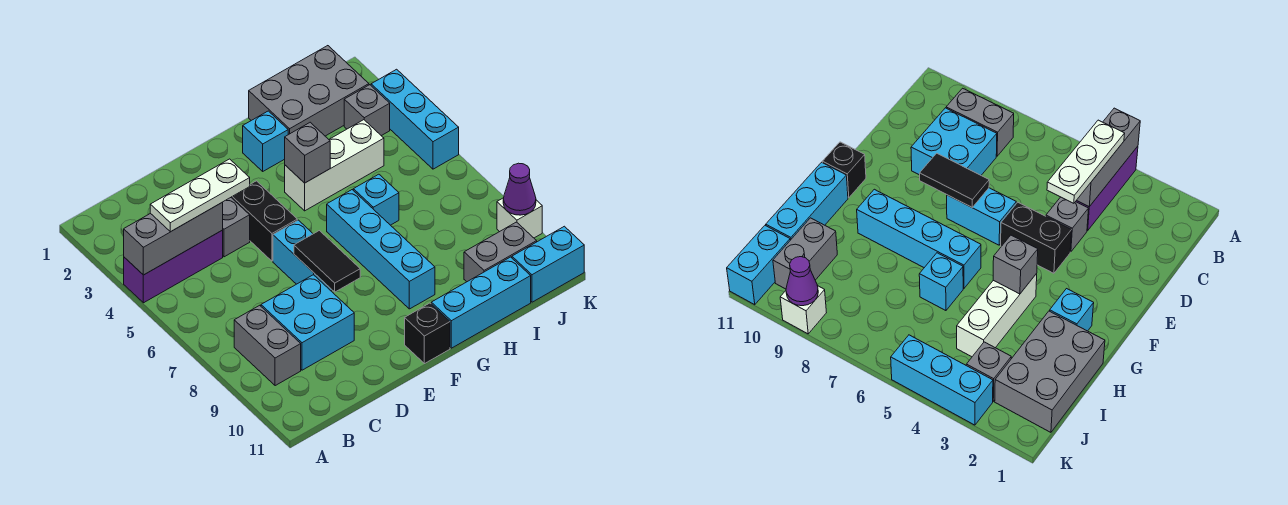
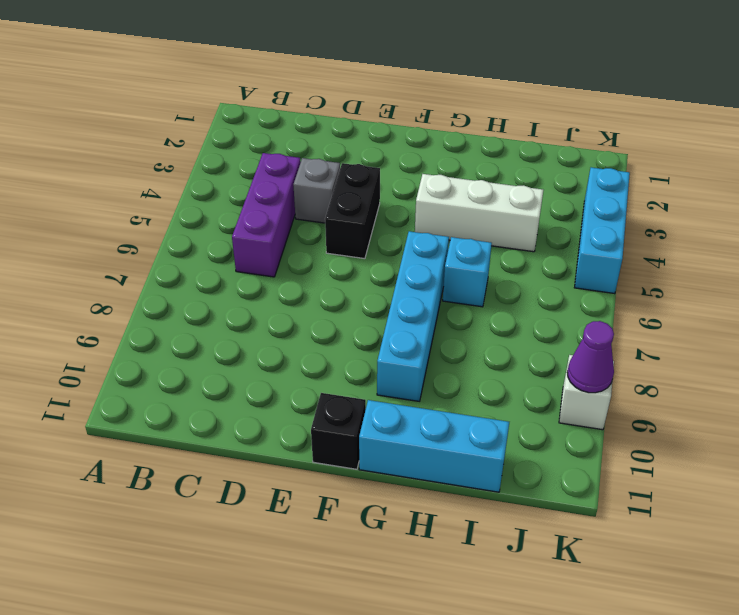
purple 1x3 brick [232,153,301,277] -> purple 1x3 brick turned to [124,230,223,303]
none -> grey 1x2 brick [234,305,301,386]
none -> cyan 2x2 brick [261,275,354,370]
none -> cyan 1x2 brick [273,220,332,291]

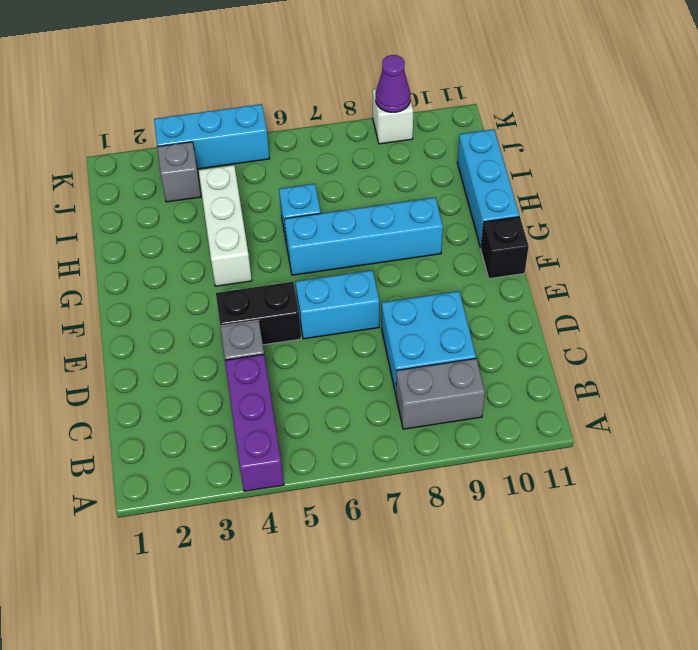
none -> cyan 1x1 brick [243,111,288,171]
none -> grey 2x3 brick [249,46,369,136]
none -> grey 1x2 brick [464,222,537,282]

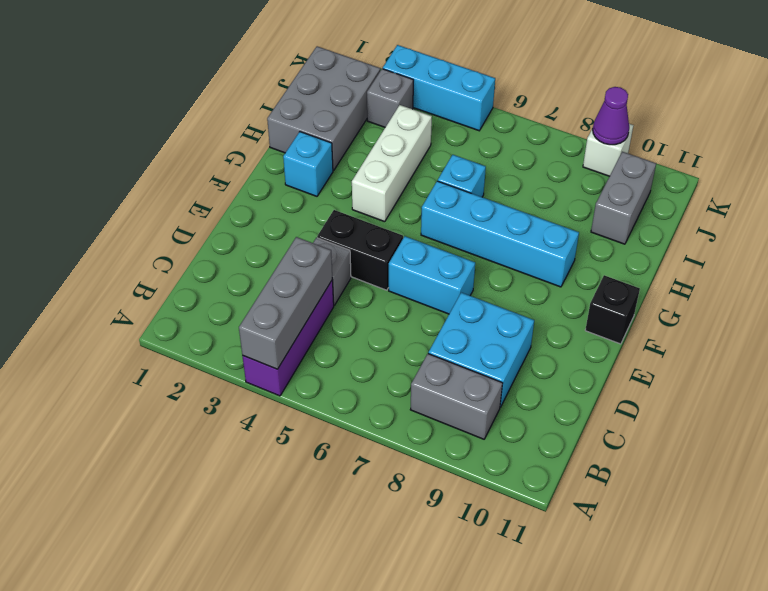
none -> cyan 1x3 brick [431,257,531,348]
none -> cyan 1x2 brick [512,226,584,302]
none -> black 1x2 tile [294,231,360,292]

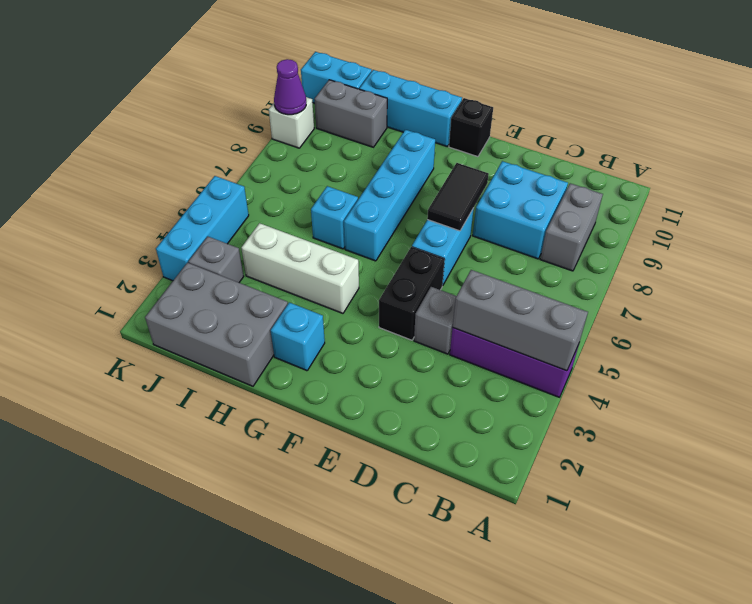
none -> grey 1x1 brick [285,122,330,183]
none -> white 1x3 plate [150,159,250,232]

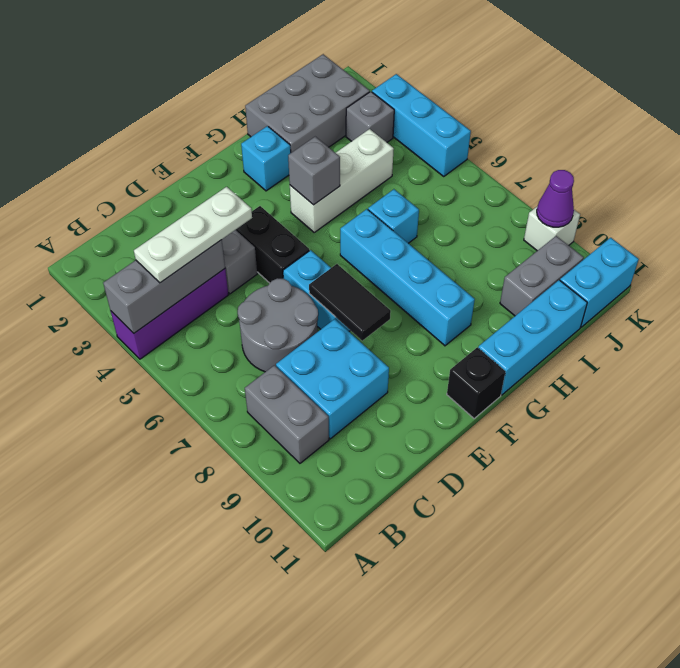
grey 2x2 round brick [238,278,318,372] -> none

